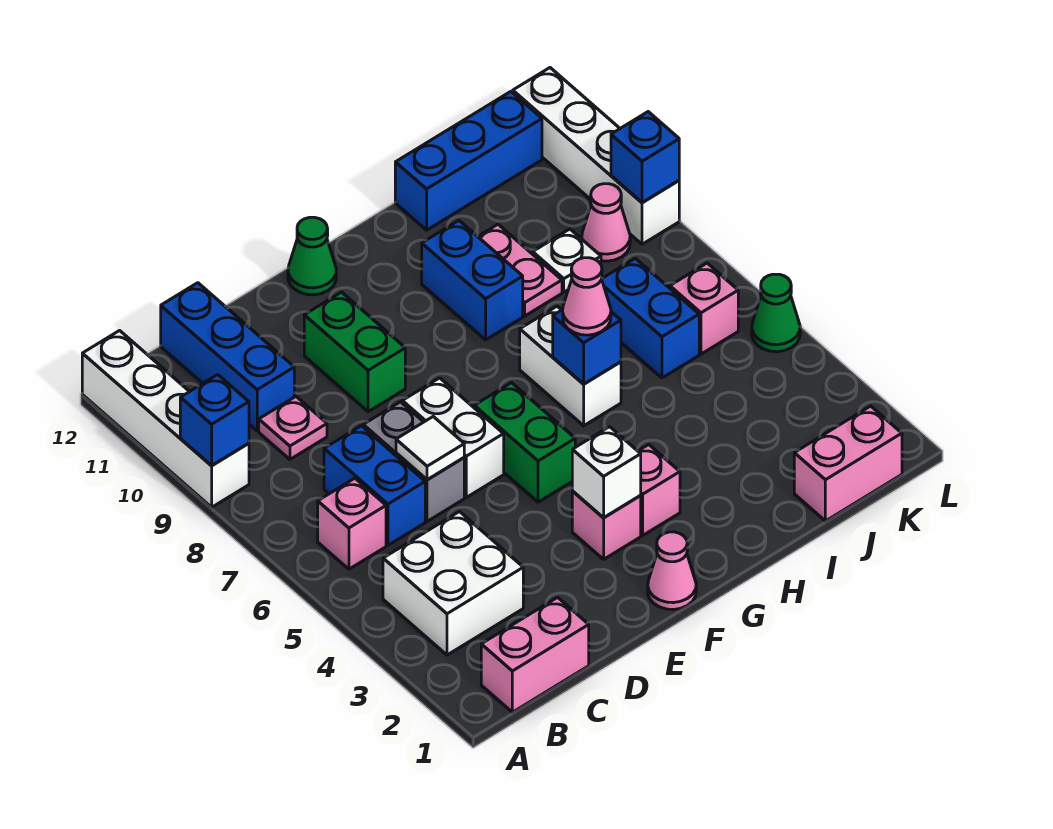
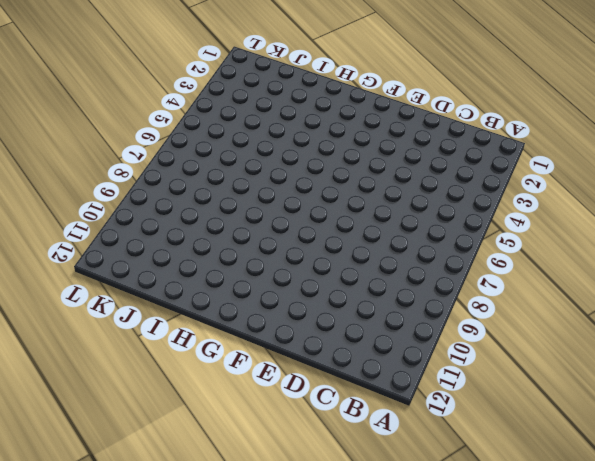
none -> white 1x4 brick [82,331,249,507]
none -> pink 1x2 brick [481,597,589,712]
none -> white 2x2 brick [383,512,523,655]
none -> pink 1x1 brick [318,478,386,569]

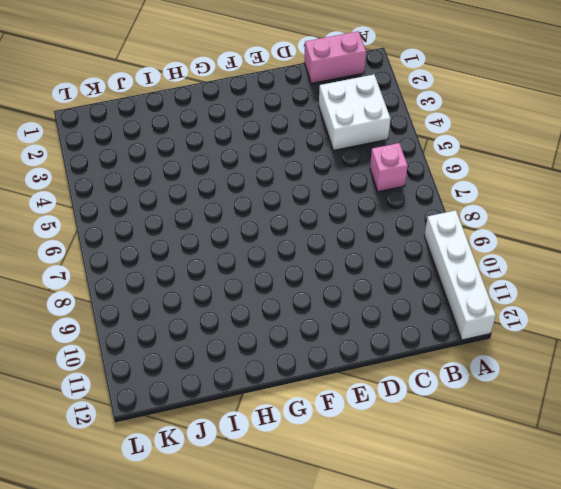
none -> blue 1x2 brick [324,426,425,545]
none -> pink 1x1 plate [259,397,327,459]
none -> blue 1x3 brick [161,283,294,431]
none -> grey 1x2 brick [363,402,464,521]

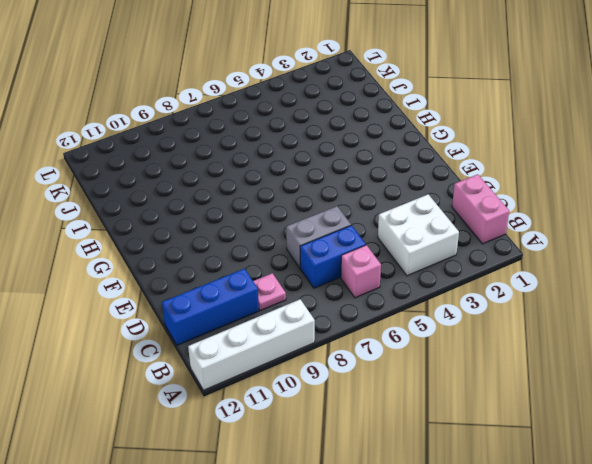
none -> white 1x2 brick [402,378,504,497]
none -> green 1x2 brick [304,292,405,412]
none -> pink 1x1 cone [648,532,696,610]
none -> pink 1x1 brick [572,491,641,559]

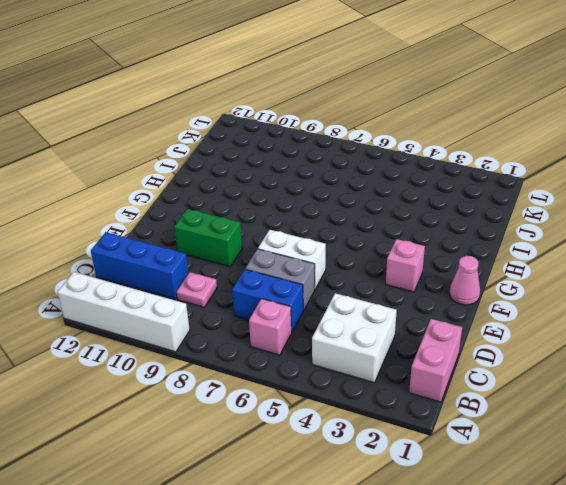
none -> green 1x2 brick [474,383,575,502]
none -> green 1x1 cone [288,217,336,295]
none -> pink 1x1 brick [638,445,680,535]
none -> white 1x2 brick [520,306,621,426]

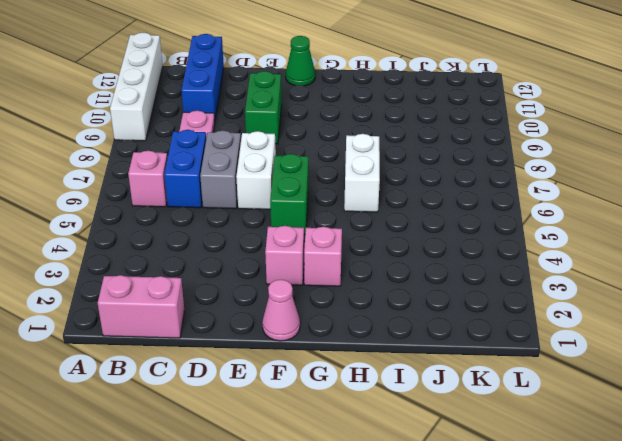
none -> white 2x2 brick [383,512,523,655]
none -> blue 1x2 brick [422,221,523,340]
none -> pink 1x2 plate [478,225,562,316]
none -> blue 1x3 brick [395,92,542,230]

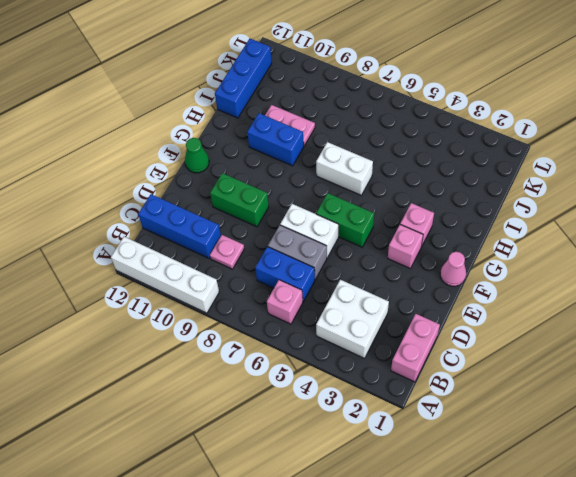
none -> pink 1x2 brick [794,406,902,521]
none -> blue 1x2 brick [602,258,699,378]
none -> white 1x1 plate [533,229,601,292]
none -> pink 1x1 brick [670,263,738,354]

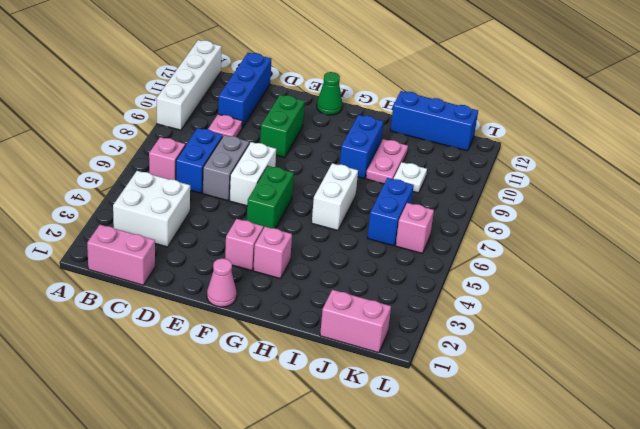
none -> pink 1x1 cone [582,184,630,261]
none -> green 1x1 cone [752,274,800,352]
none -> white 1x4 brick [513,68,679,244]
none -> blue 1x1 brick [180,375,249,466]

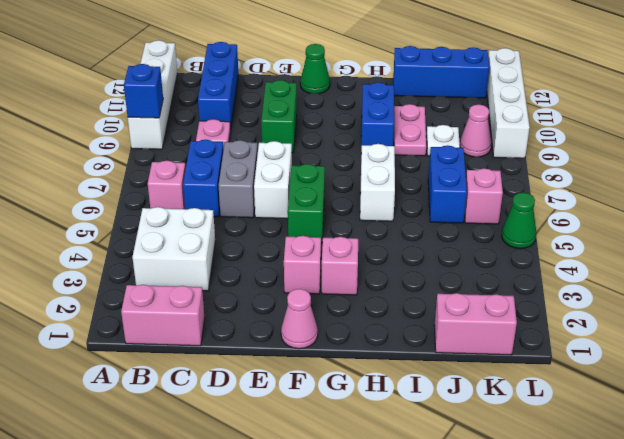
none -> white 1x1 tile [396,417,464,480]
none -> white 1x1 brick [572,427,641,518]
none -> blue 1x1 brick [553,310,621,384]
none -> blue 1x1 brick [611,112,679,203]

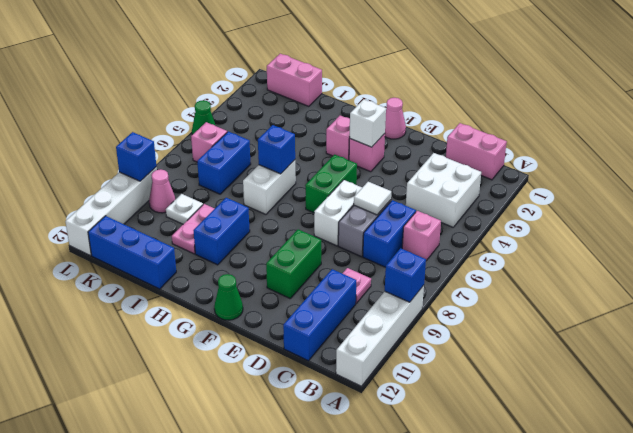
none -> pink 1x1 cone [563,258,611,335]

